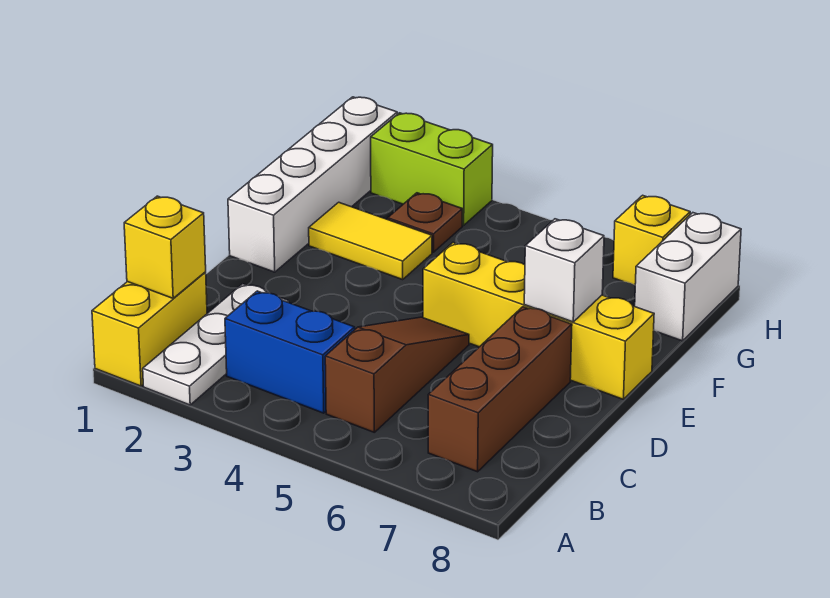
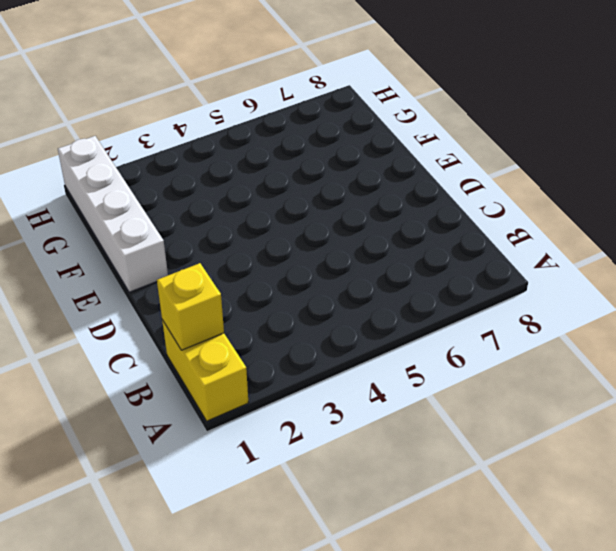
none -> white 1x3 plate [143,284,289,405]
none -> blue 1x2 brick [225,291,355,413]
none -> brown 1x3 slope [325,317,469,432]

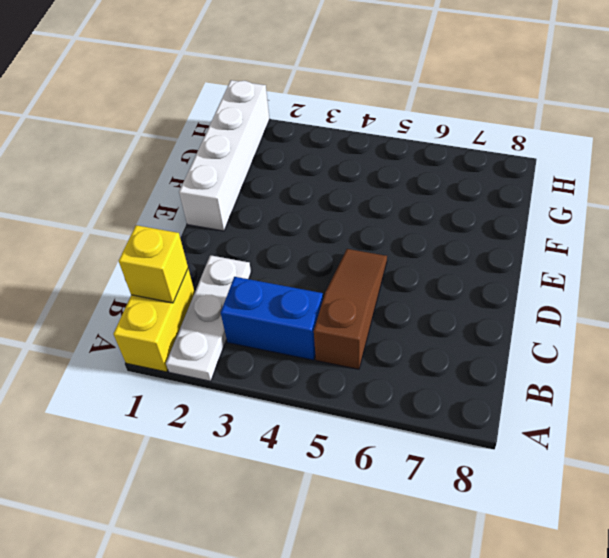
none -> brown 1x3 brick [428,307,572,472]
none -> yellow 1x4 brick [423,243,654,399]
none -> yellow 1x2 tile [309,202,432,280]

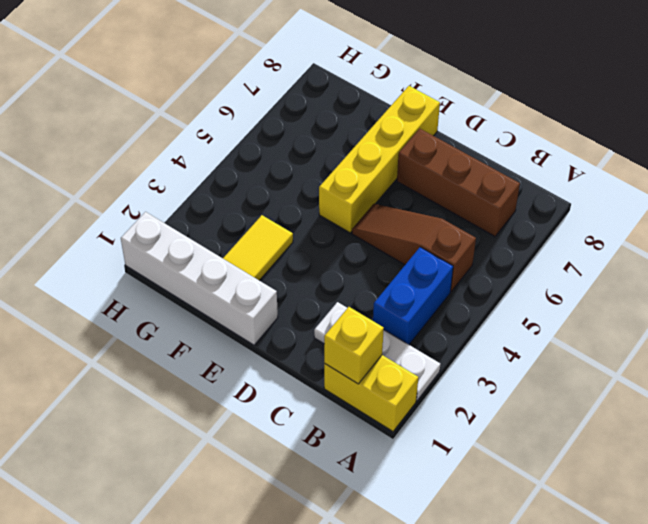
none -> brown 1x1 plate [388,193,462,252]
none -> white 1x2 brick [635,213,741,341]
none -> lime 1x2 brick [371,113,493,225]

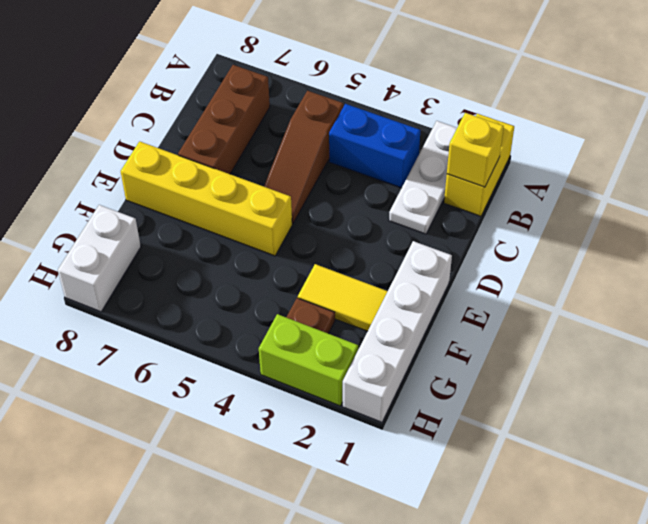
none -> yellow 1x1 brick [613,195,690,285]
none -> white 1x1 brick [524,219,604,322]

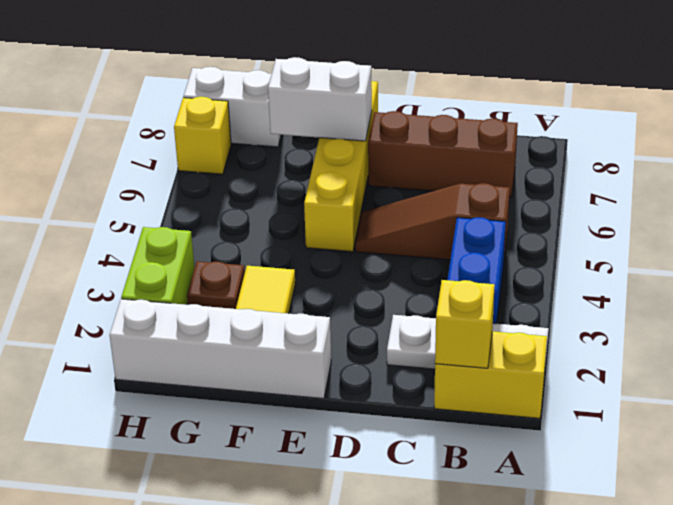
white 1x2 brick [268,57,372,141] -> white 1x1 brick [524,219,604,322]

